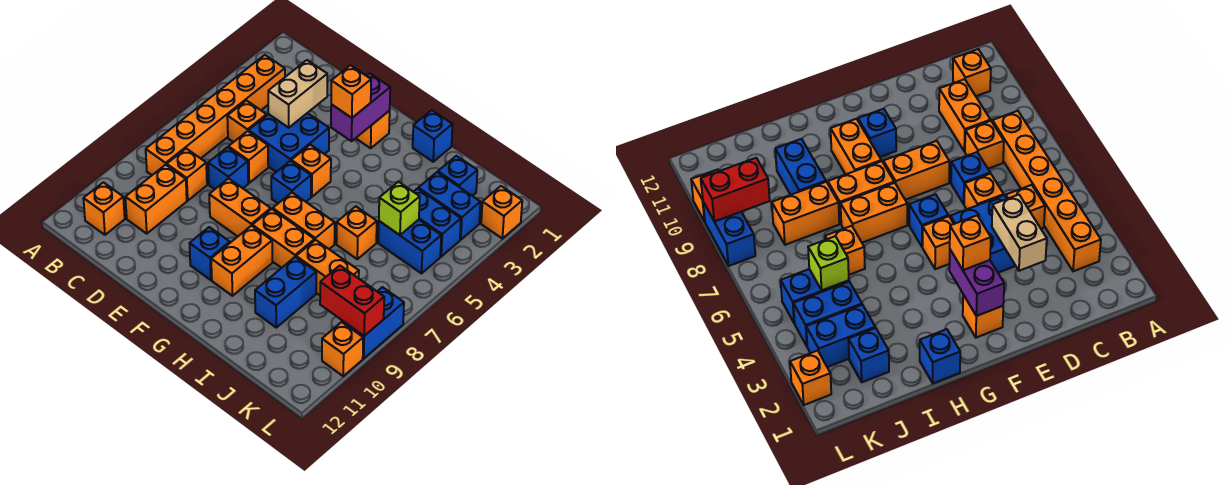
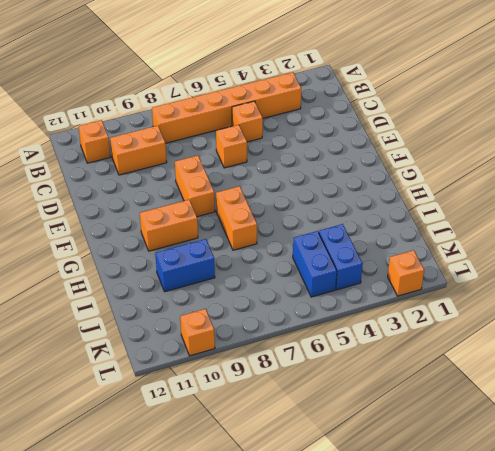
none -> orange 1x1 brick [167,149,207,200]
none -> blue 2x2 brick [249,113,329,172]
none -> blue 1x1 brick [208,147,248,189]
none -> orange 1x1 brick [356,111,390,148]

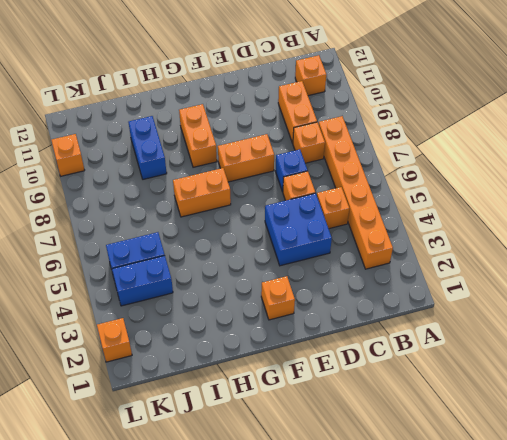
none -> orange 1x1 brick [291,145,331,197]
none -> blue 1x1 brick [271,161,311,203]
none -> blue 1x1 brick [190,227,230,280]
none -> orange 1x2 brick [252,209,314,268]

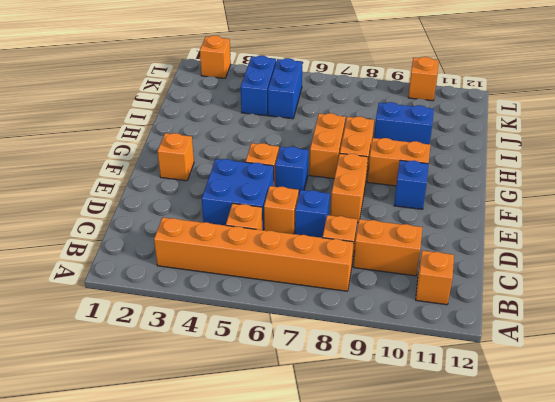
none -> blue 1x1 brick [413,110,453,162]
none -> orange 1x1 brick [336,206,377,259]
none -> orange 1x2 brick [296,240,359,295]
none -> blue 1x1 brick [438,156,477,196]

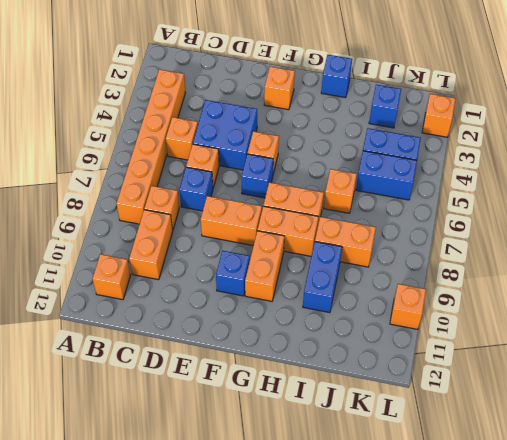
none -> blue 1x2 brick [418,172,480,240]
none -> blue 1x2 brick [343,287,404,358]
none -> tan 1x2 brick [268,60,327,128]
none -> purple 1x2 brick [331,73,390,141]

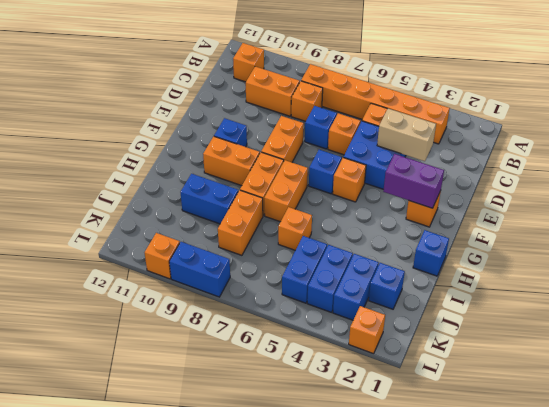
none -> lime 1x1 brick [379,182,420,235]
none -> red 1x2 brick [320,266,384,336]
none -> orange 1x1 brick [331,65,371,118]

